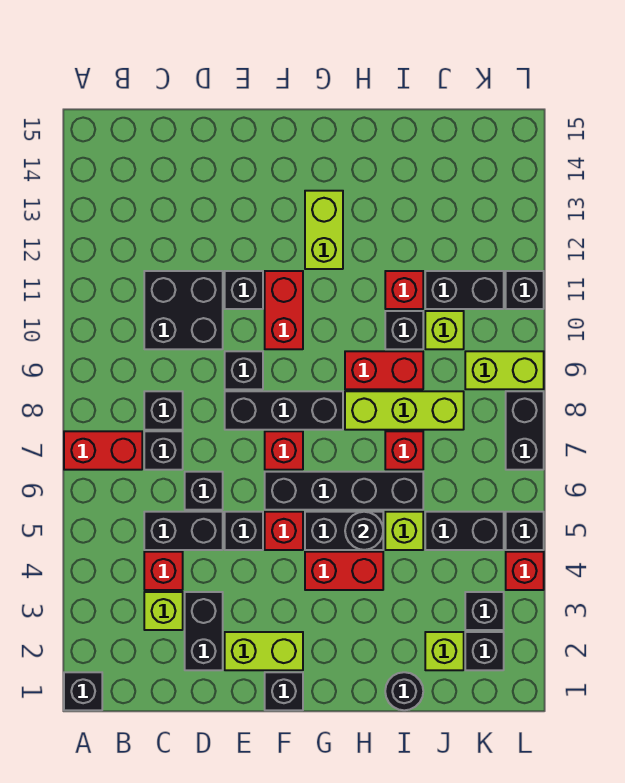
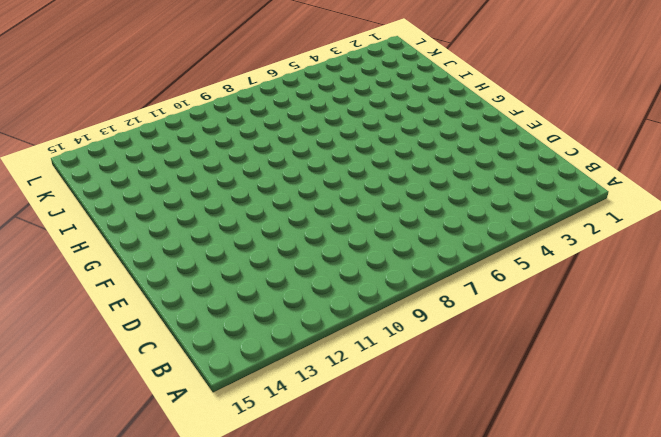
none -> black 1x1 brick [64,672,102,710]
none -> red 1x2 brick [64,431,142,470]
none -> lime 1x1 brick [144,592,183,630]
none -> red 1x1 brick [144,552,183,590]

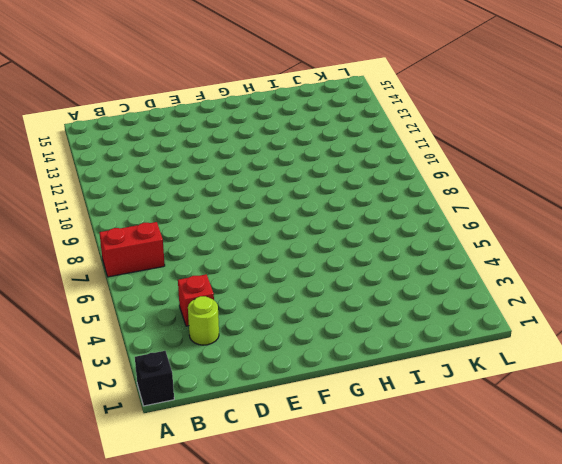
lime 1x1 round brick [188,296,219,345] -> lime 1x1 brick [144,592,183,630]
none -> black 1x2 brick [144,512,223,550]
none -> black 1x1 brick [144,431,183,470]
none -> black 1x1 brick [144,391,183,430]
none -> black 2x2 brick [144,271,223,349]

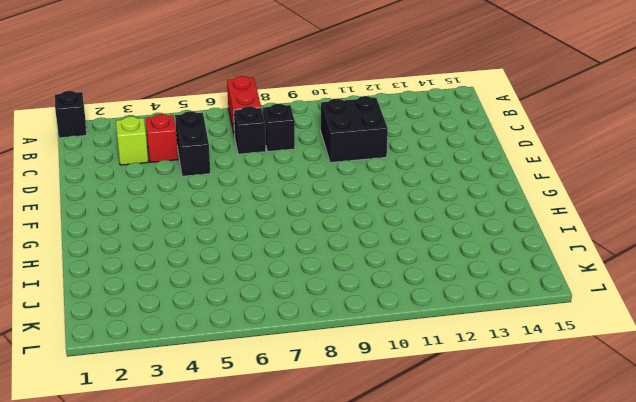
none -> black 1x2 brick [185,592,223,670]
none -> black 1x1 brick [185,472,223,510]
none -> lime 1x2 brick [225,632,303,670]
none -> black 1x1 brick [225,512,263,550]

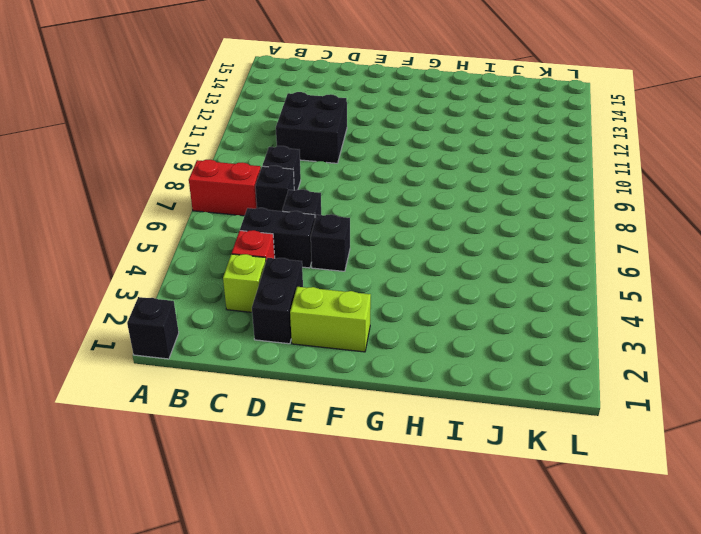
none -> black 1x3 brick [225,391,343,430]
none -> black 1x1 brick [225,351,263,389]
none -> black 1x1 brick [225,271,263,309]
none -> black 1x1 brick [265,672,303,710]

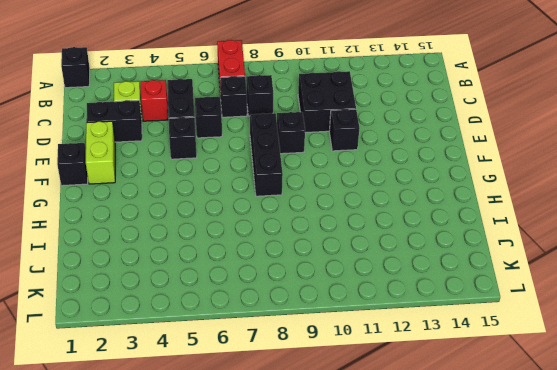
none -> red 1x1 brick [265,512,303,550]
none -> black 1x4 brick [265,472,423,510]
none -> red 1x1 brick [265,431,303,470]
none -> red 1x2 brick [265,271,303,349]

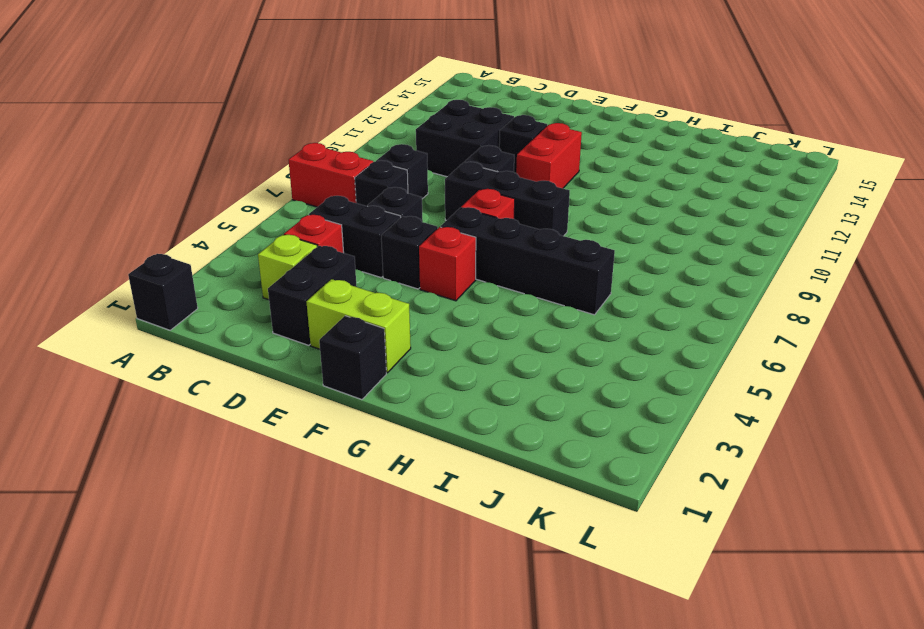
none -> red 1x2 brick [305,552,383,590]
none -> black 1x2 brick [305,512,383,550]
none -> lime 1x2 brick [305,191,343,269]
none -> lime 1x3 brick [345,391,464,430]

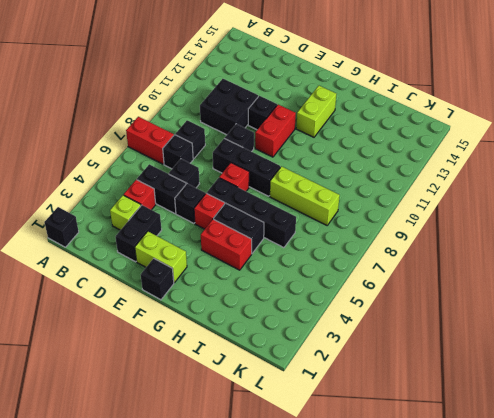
none -> red 1x2 brick [345,351,423,389]
none -> black 1x1 round brick [385,672,423,710]
none -> lime 1x1 brick [385,512,423,550]
none -> red 1x1 brick [385,431,423,470]

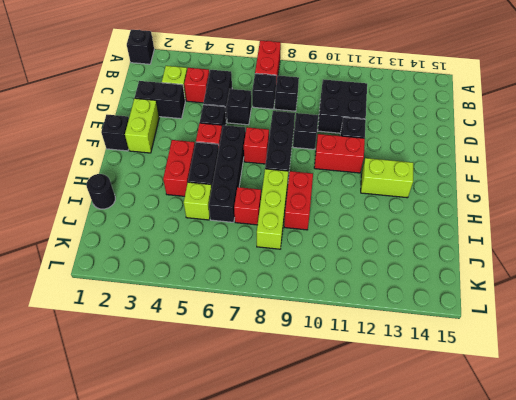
none -> black 1x1 brick [385,311,423,349]
none -> red 1x1 brick [385,271,423,309]
none -> lime 1x1 brick [425,632,464,670]
none -> black 1x2 brick [425,512,504,550]

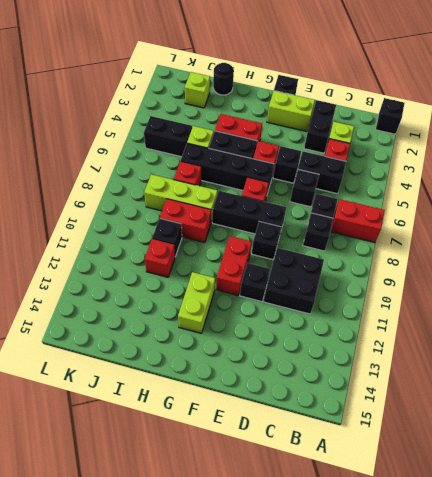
none -> lime 1x1 brick [425,311,464,349]
none -> black 1x2 brick [425,271,504,309]
none -> black 1x1 brick [465,632,504,670]
none -> black 1x1 brick [465,592,504,630]

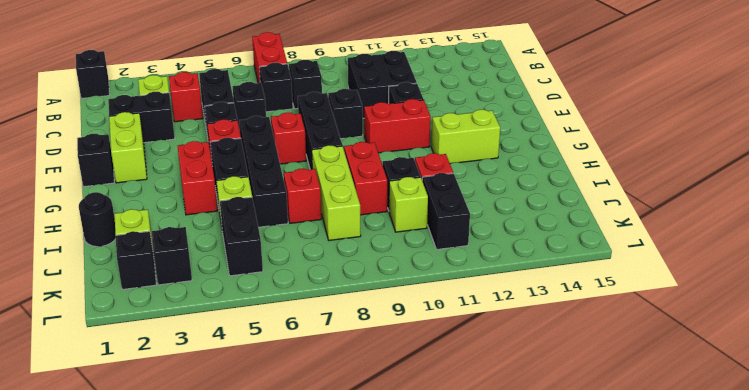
none -> lime 1x2 brick [465,351,544,389]
none -> red 1x1 brick [506,552,544,590]
none -> black 1x1 brick [506,512,544,550]
none -> black 1x2 brick [506,391,544,470]

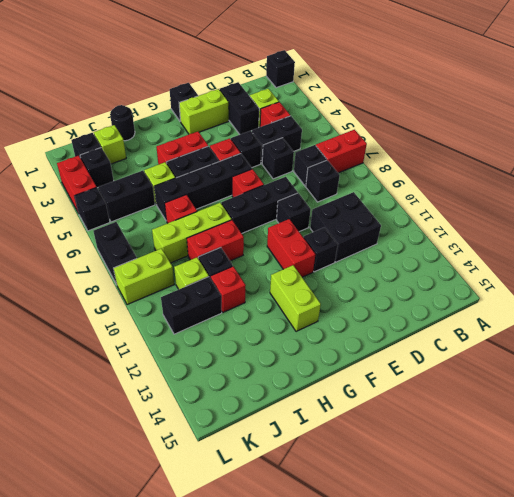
red 1x2 brick [57,156,97,212] -> red 1x1 brick [506,552,544,590]
none -> black 1x1 brick [506,271,544,309]
none -> black 1x1 round brick [345,512,383,550]

